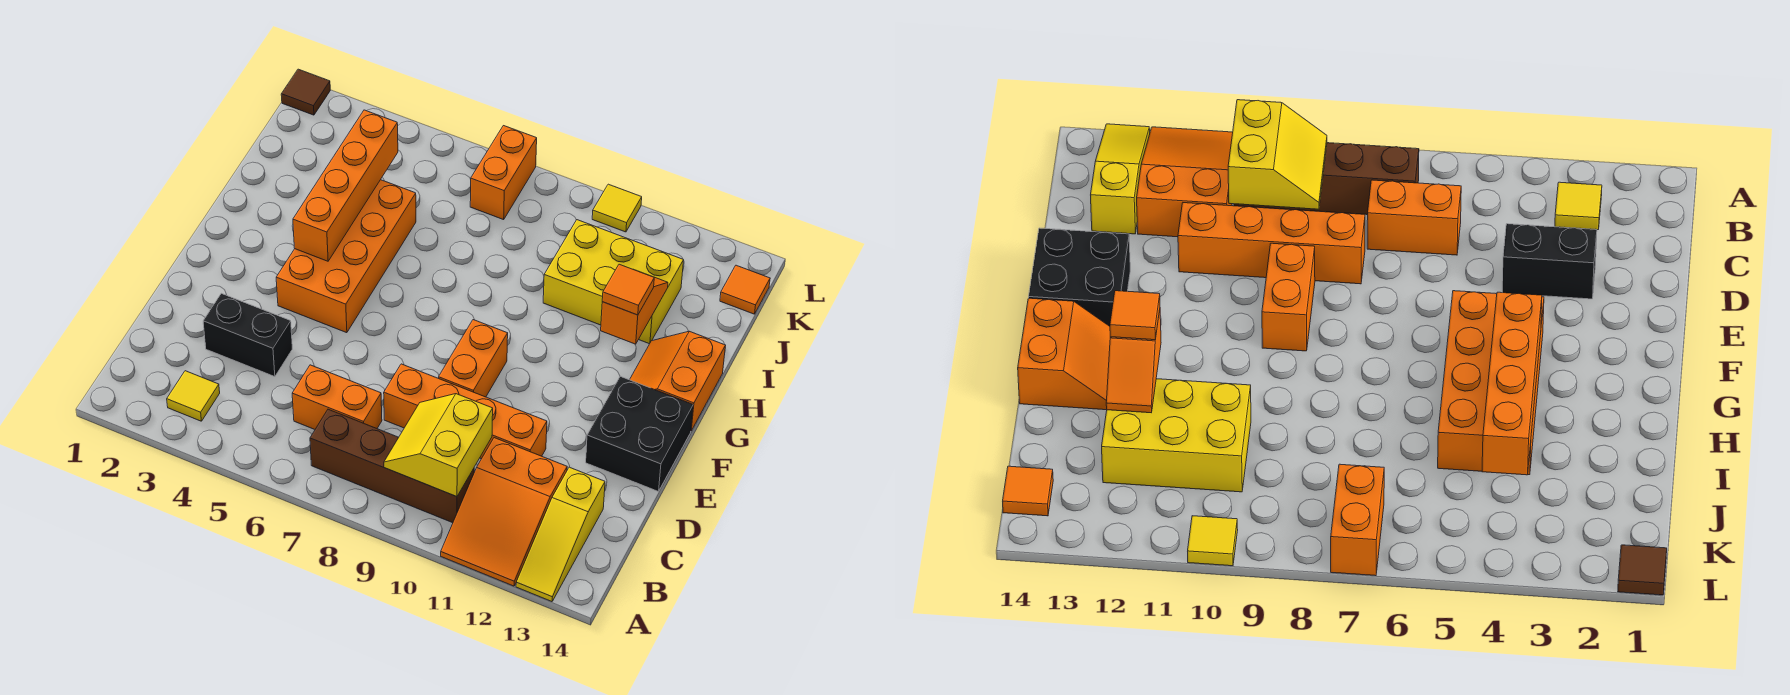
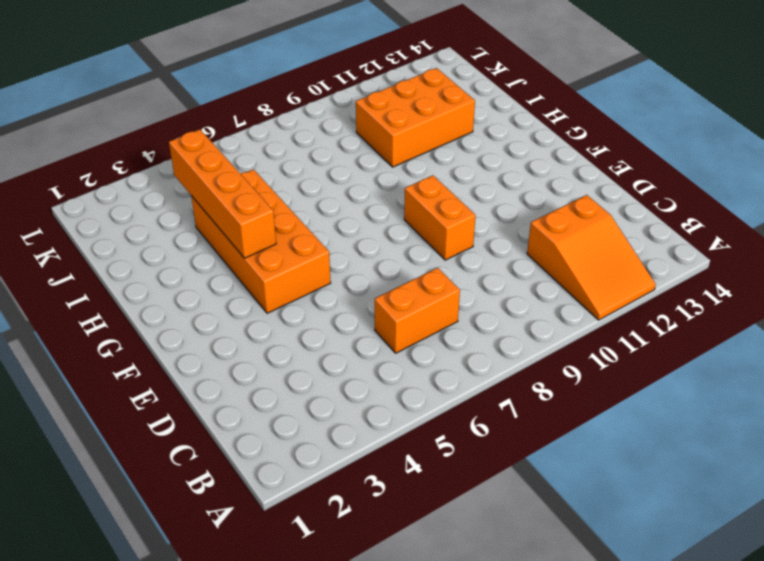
orange 2x3 brick [356,68,475,167] -> yellow 2x3 brick [543,220,684,344]
none -> yellow 1x3 slope [516,467,605,602]
none -> yellow 1x1 tile [167,371,220,421]
none -> brown 1x4 brick [310,409,474,523]

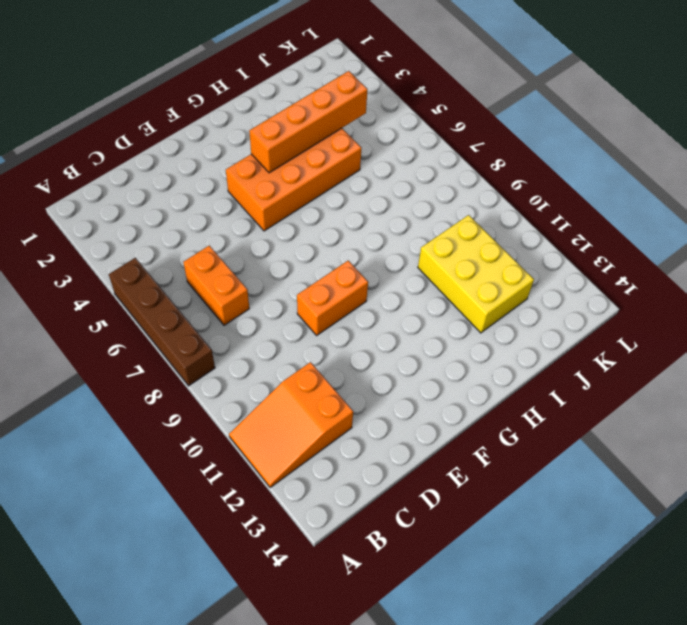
brown 1x4 brick [109,258,215,386] -> brown 1x4 brick moved to [310,409,474,523]
none -> yellow 1x3 slope [516,467,605,602]
none -> yellow 1x1 tile [167,371,220,421]
none -> black 1x2 brick [203,293,292,377]

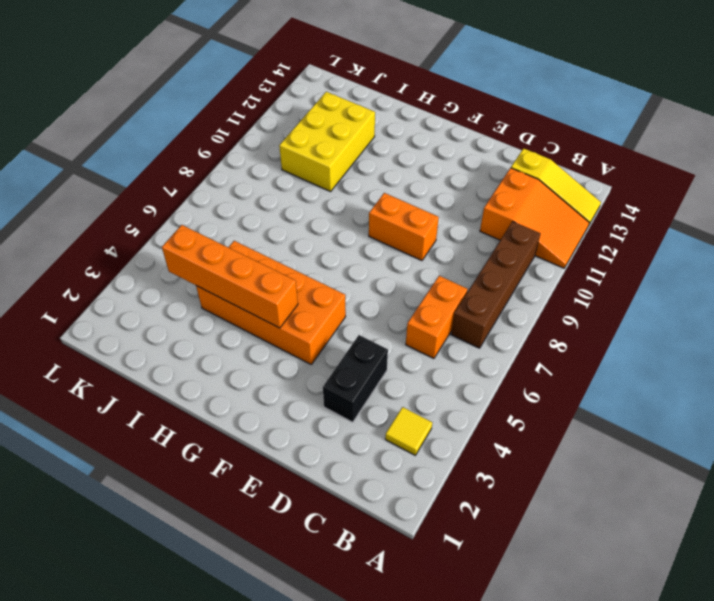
none -> orange 1x4 brick [384,364,547,459]
none -> black 2x2 brick [586,376,693,491]
none -> orange 2x2 slope [630,331,726,431]

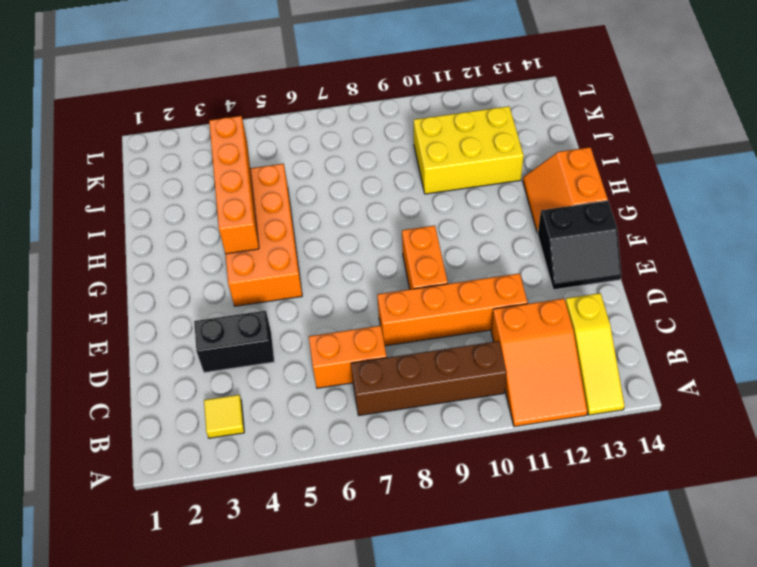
black 2x2 slope [538,201,621,290] -> black 2x2 brick [586,376,693,491]
none -> orange 1x2 brick [470,126,537,220]
none -> orange 1x1 tile [720,265,770,314]
none -> brown 1x1 tile [281,69,330,115]

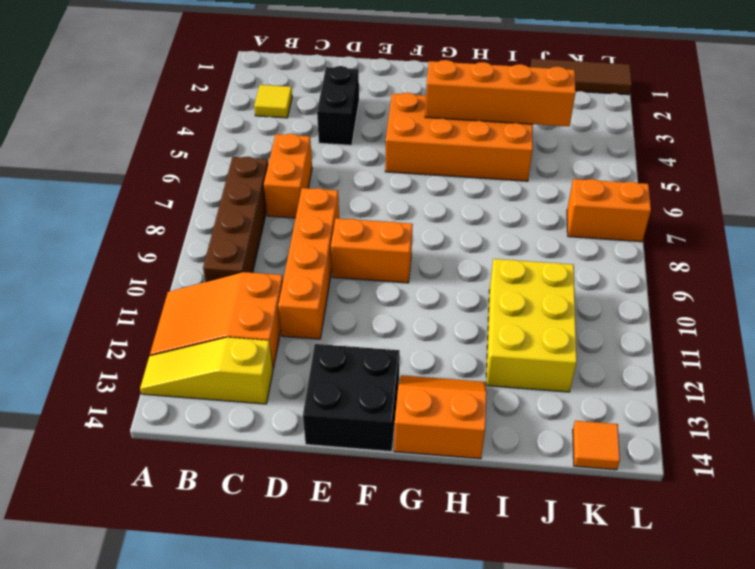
brown 1x3 tile [531,59,632,95] -> brown 1x1 tile [281,69,330,115]
none -> yellow 1x1 tile [592,184,642,232]
none -> yellow 2x2 slope [384,394,493,497]
none -> orange 1x2 slope [601,269,668,344]

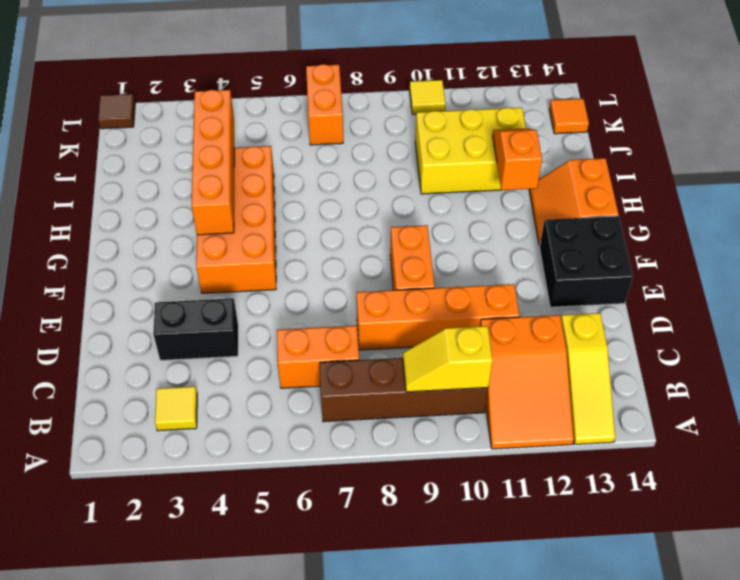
yellow 1x2 slope [403,326,493,392] -> yellow 2x2 slope [384,394,493,497]
none -> orange 1x1 tile [602,264,654,315]

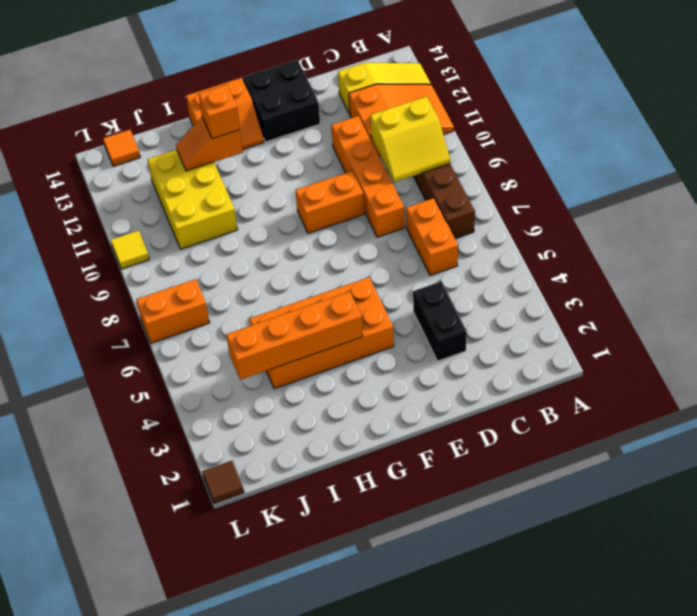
orange 1x1 brick [199,85,240,139] -> orange 1x1 tile [602,264,654,315]
none -> yellow 1x1 tile [167,371,220,421]

